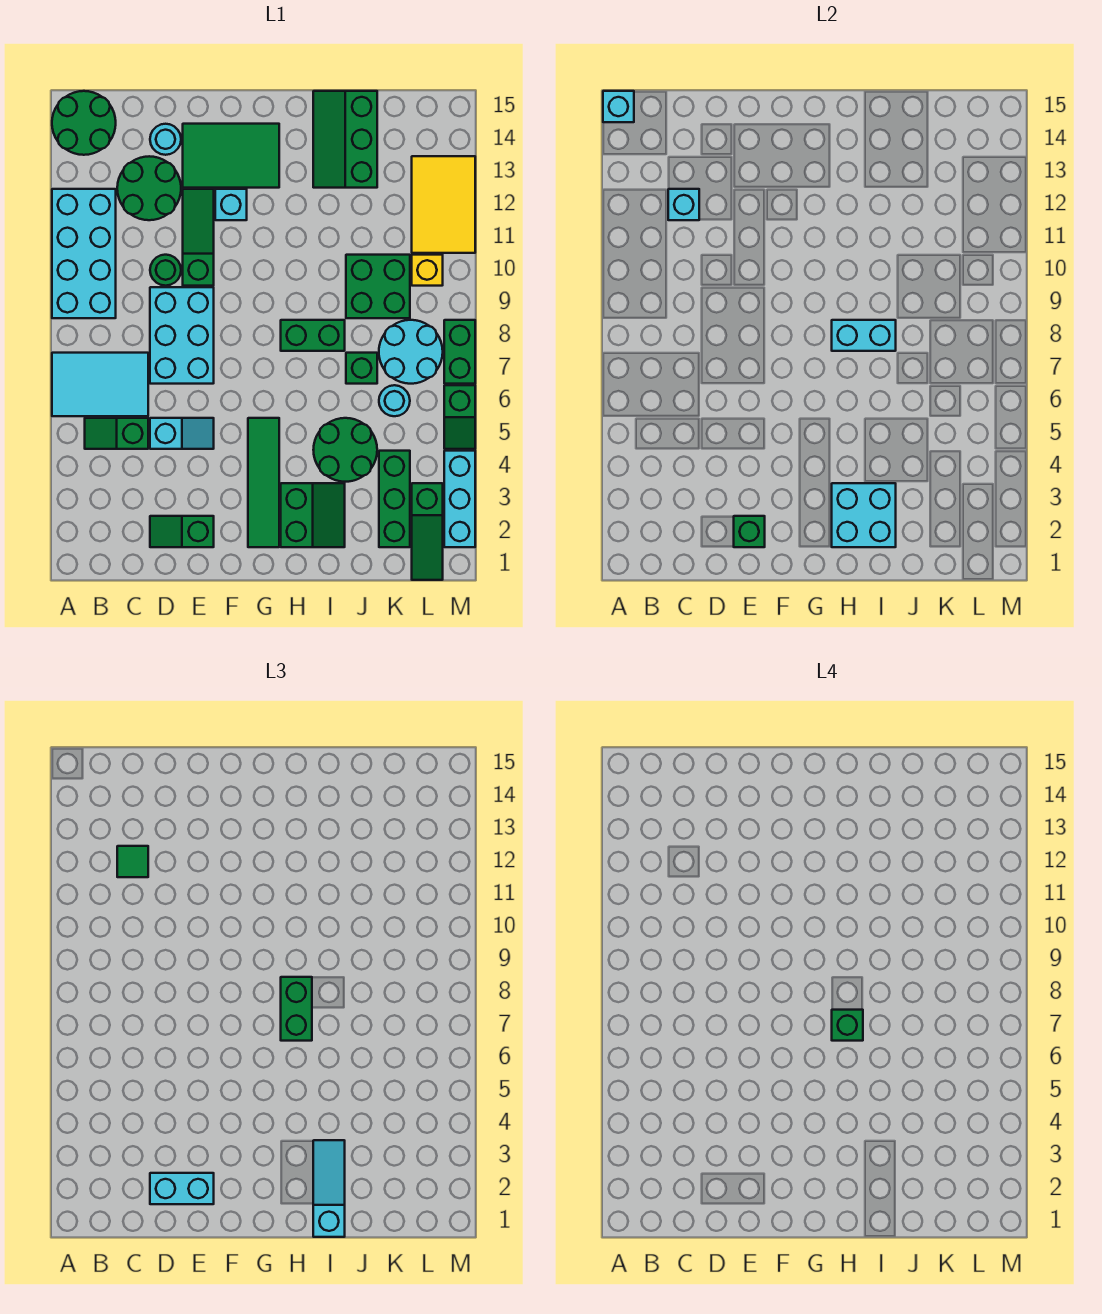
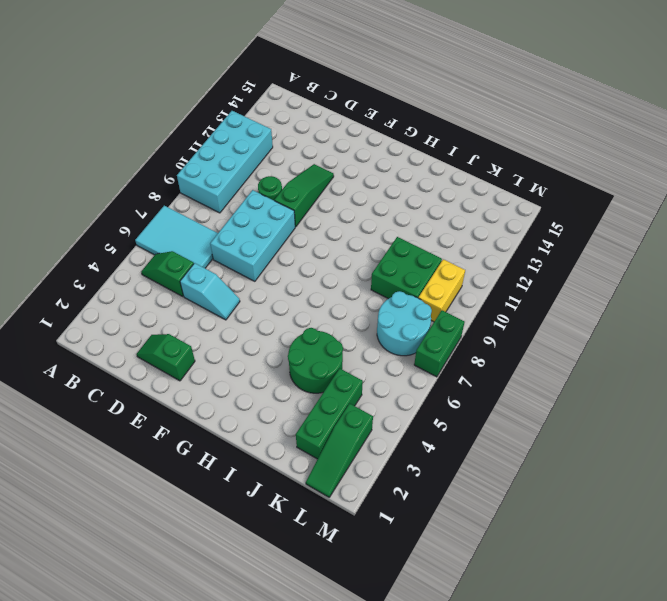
yellow 1x2 brick [418,259,465,322] -> yellow 1x1 brick [412,255,443,286]
none -> green 2x2 round brick [52,91,116,155]
none -> green 2x2 round brick [117,156,181,220]
none -> cyan 1x1 round brick [150,124,181,155]
none -> green 2x3 tile [183,124,279,188]

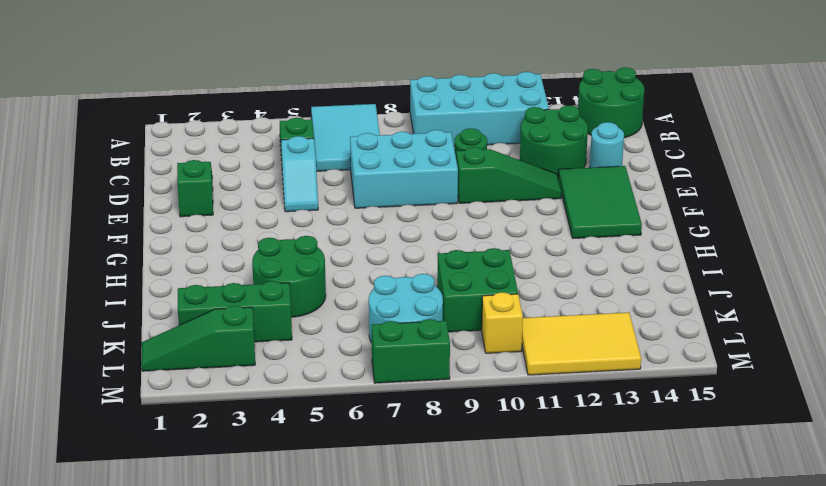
none -> cyan 1x1 brick [215,189,247,220]
none -> green 1x4 tile [248,418,279,547]
none -> green 2x2 slope [281,483,345,547]
none -> green 1x2 brick [281,320,345,351]

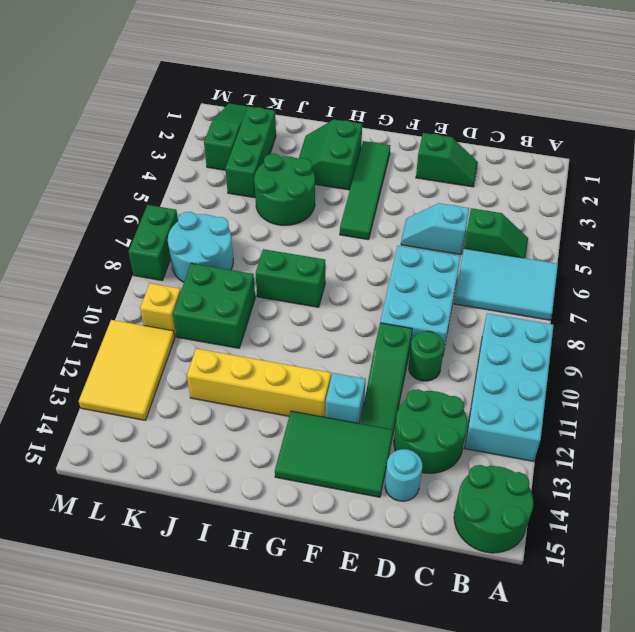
yellow 1x4 brick [187,349,331,417] -> none
none -> green 2x3 slope [313,91,377,188]
none -> green 1x1 brick [346,353,377,384]
none -> cyan 1x1 round brick [379,385,410,416]
none -> cyan 1x3 brick [444,451,475,547]

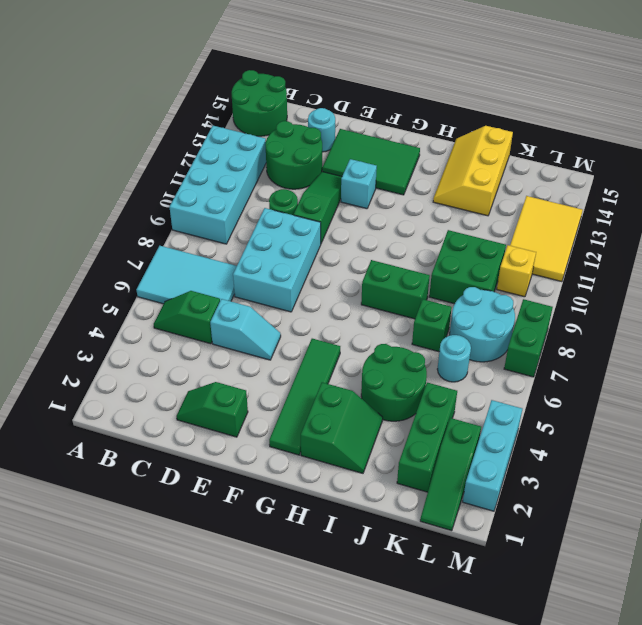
yellow 2x3 slope [433,126,513,216] -> green 2x3 slope [313,91,377,188]
none -> green 1x2 slope [444,385,475,449]
none -> cyan 1x1 brick [603,91,634,122]
none -> cyan 1x1 brick [668,189,699,220]
none -> green 1x1 brick [734,516,765,547]

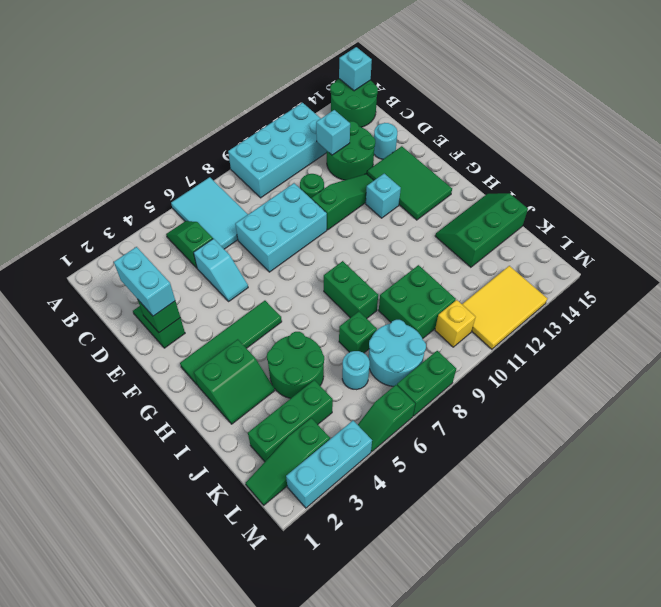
none -> cyan 2x2 brick [832,483,896,547]
none -> cyan 1x2 brick [832,320,896,351]
none -> green 1x1 tile [117,846,148,877]
none -> green 1x2 brick [281,977,312,1041]

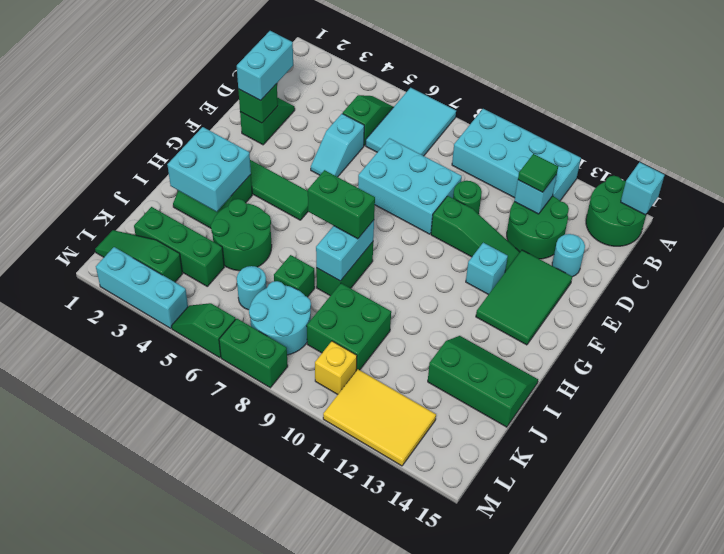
none -> cyan 1x3 slope [313,1140,345,1237]
none -> green 1x1 brick [832,1010,863,1041]

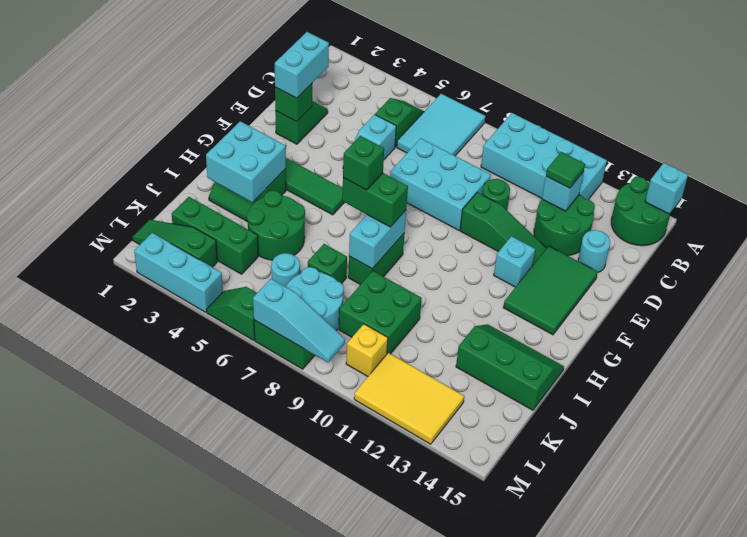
cyan 1x3 slope [253,279,345,362] -> cyan 1x3 slope moved to [313,1140,345,1237]

